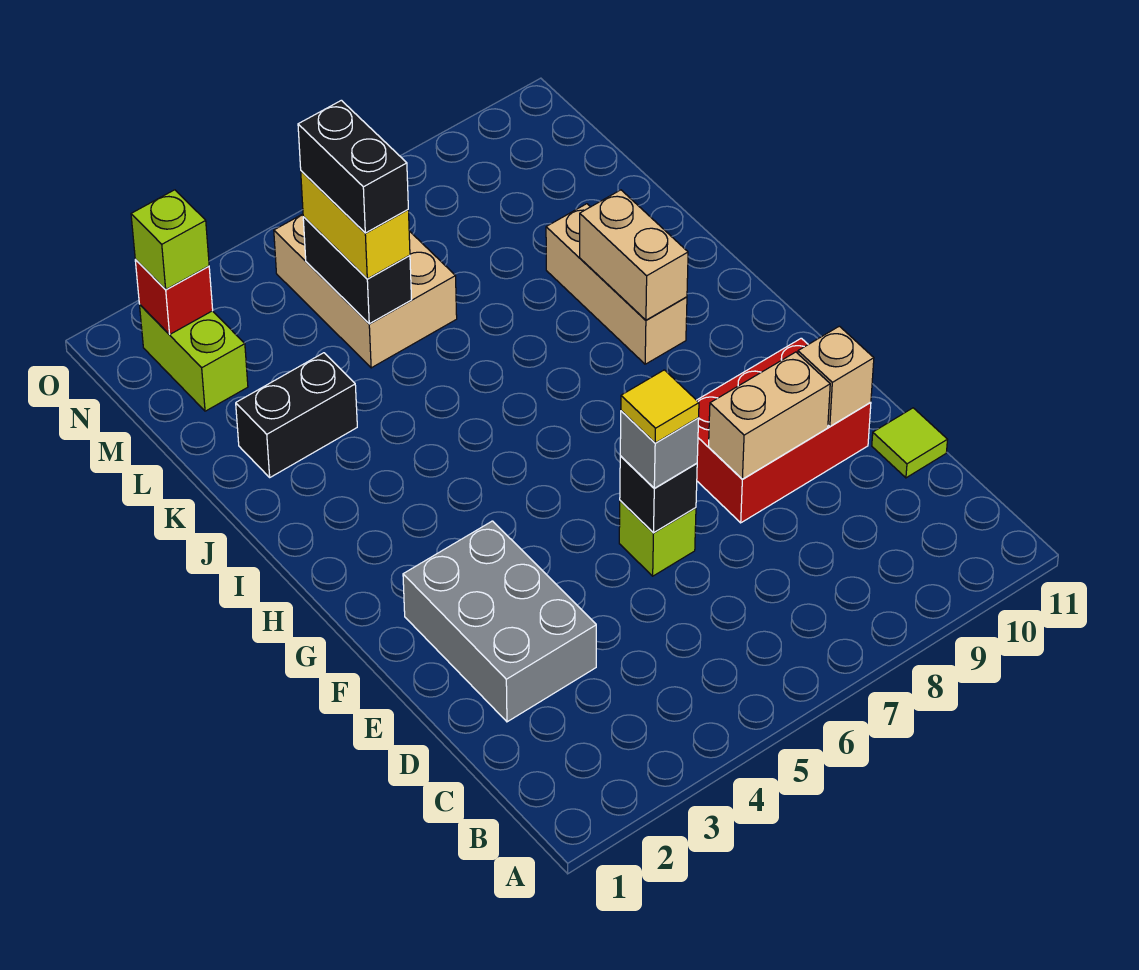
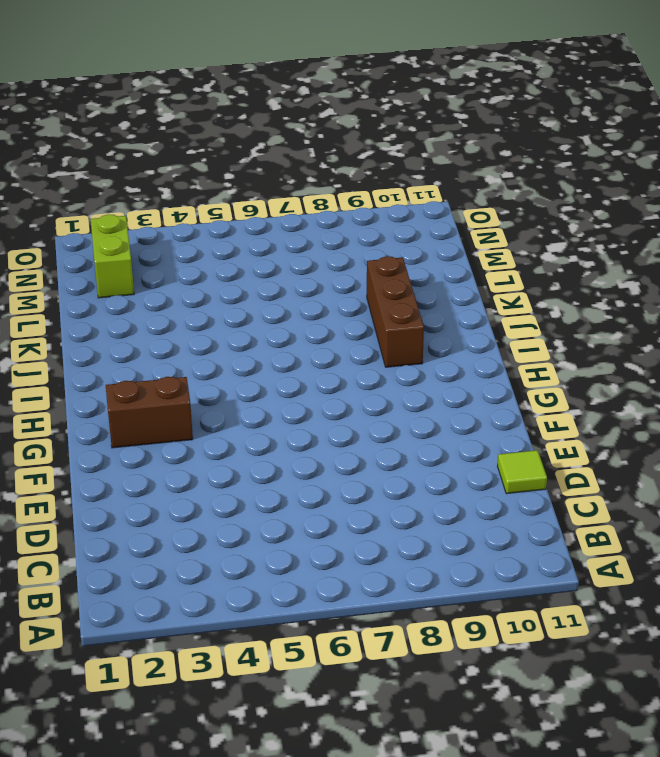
brown 1x2 brick [106,377,193,448] -> none
brown 1x3 brick [367,256,424,367] -> tan 1x3 brick [546,204,687,364]
none -> grey 2x3 brick [403,521,596,722]
none -> lime 1x1 brick [619,501,696,576]
none -> red 2x3 brick [697,338,871,523]

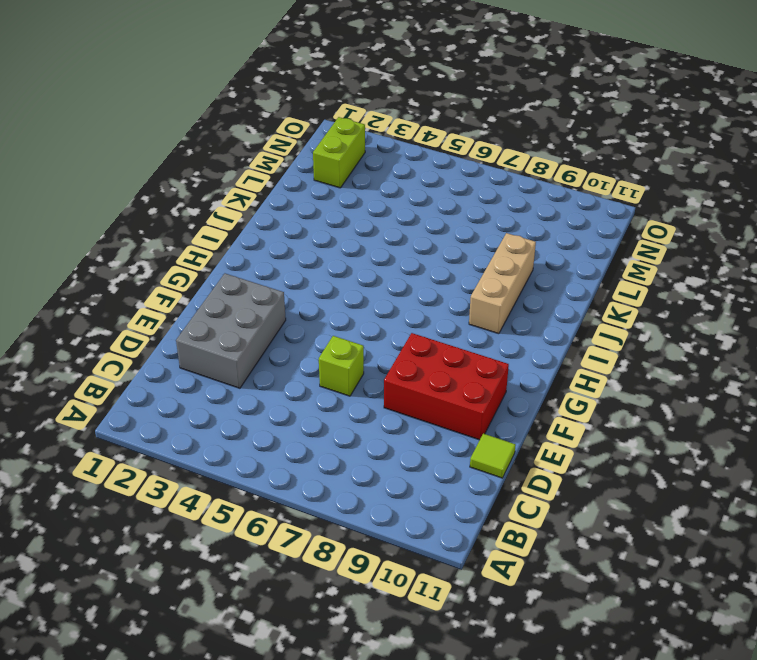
none -> black 1x2 brick [236,353,357,477]
none -> tan 2x3 brick [274,214,457,368]
none -> black 1x1 brick [620,456,697,533]

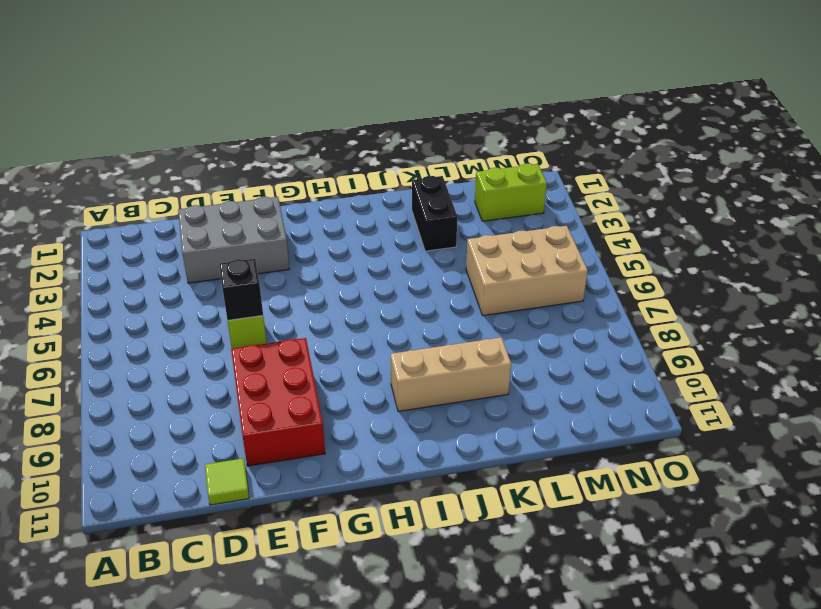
none -> tan 1x2 brick [709,352,830,479]
none -> tan 1x1 brick [798,326,874,427]
none -> tan 1x2 brick [580,190,688,320]

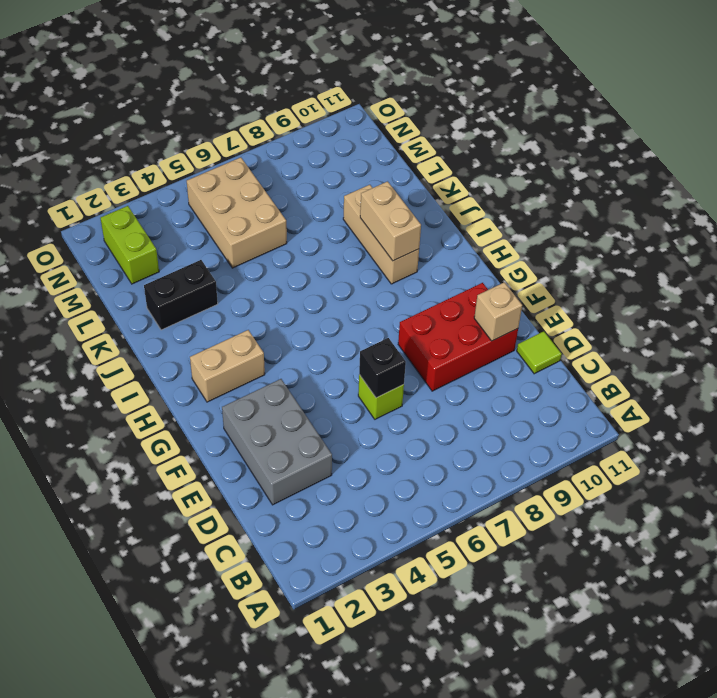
tan 1x2 brick [190,330,265,402] -> tan 1x2 brick moved to [709,352,830,479]
none -> black 1x2 brick [303,217,412,324]
none -> red 1x1 brick [135,260,213,335]
none -> grey 1x1 brick [620,411,699,488]

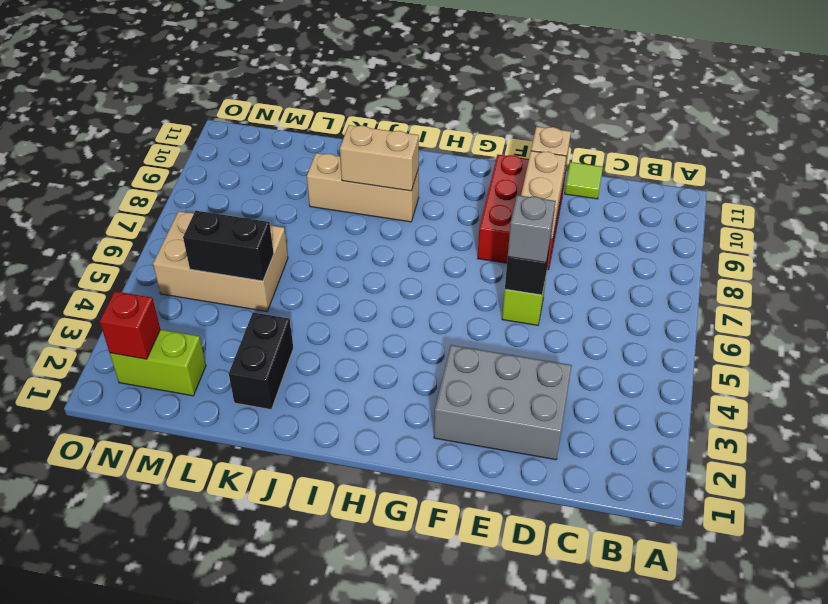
none -> yellow 1x2 brick [301,171,410,279]
none -> lime 1x1 brick [131,190,209,290]
none -> yellow 1x1 tile [621,370,699,443]

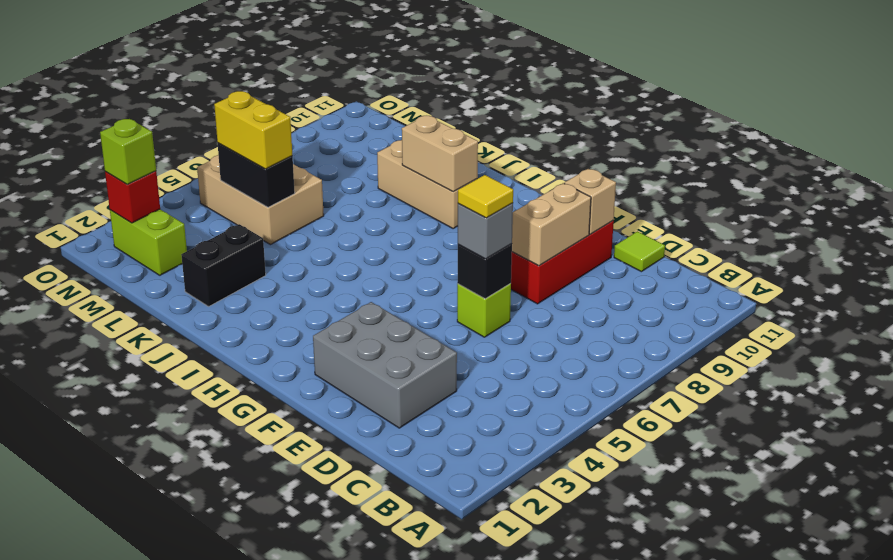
none -> black 1x2 brick [298,100,408,233]

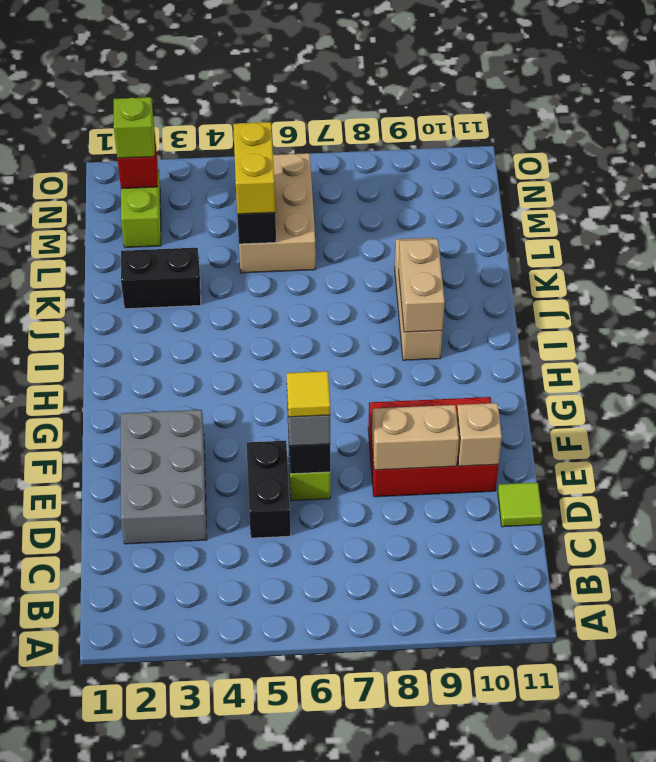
black 1x2 brick [247,441,291,538] -> black 1x2 brick moved to [298,100,408,233]

